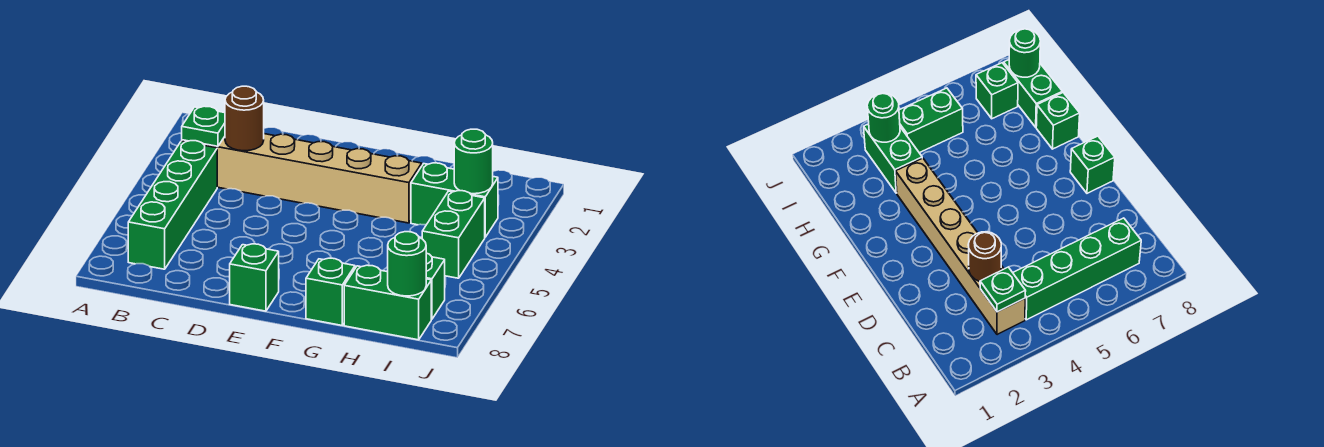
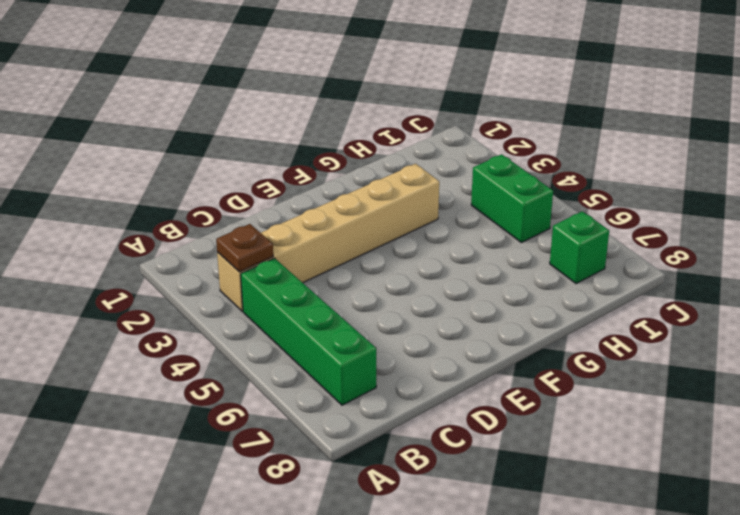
brown 1x1 plate [216,224,273,272] -> green 1x1 plate [182,106,225,146]
none -> green 1x1 brick [230,244,279,311]
none -> green 1x1 brick [306,258,355,325]
none -> green 1x2 brick [411,163,498,237]

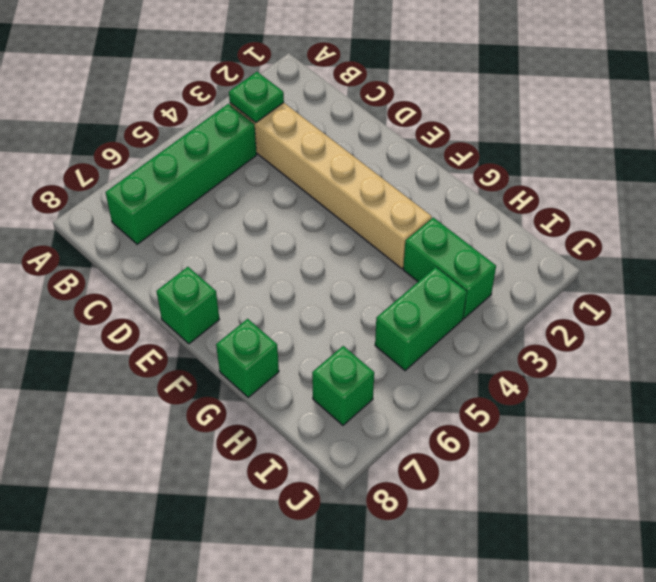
none -> green 1x2 brick [344,265,431,340]
none -> brown 1x1 round brick [225,86,264,151]
none -> green 1x1 round brick [454,129,493,194]

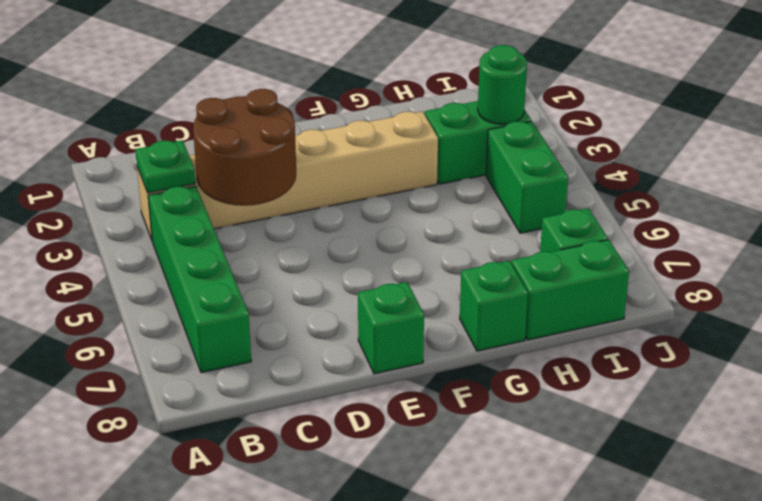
brown 2x2 round brick [193,89,296,206] -> brown 1x1 round brick [225,86,264,151]
none -> green 1x1 round brick [388,232,426,296]

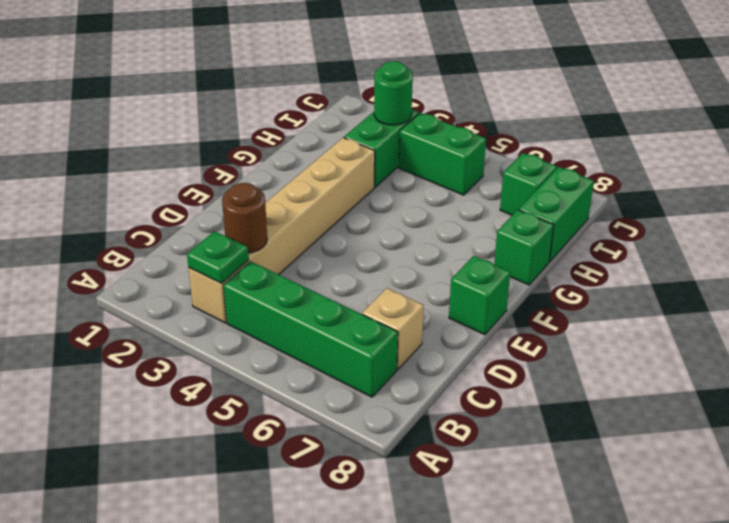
tan 1x1 brick [362,288,424,369] -> none
none -> green 1x1 round brick [388,232,426,296]

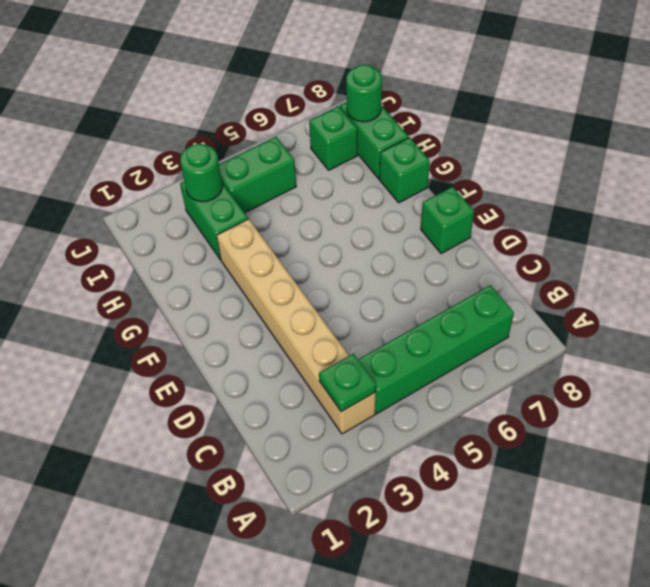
none -> brown 1x1 round brick [225,86,264,151]

